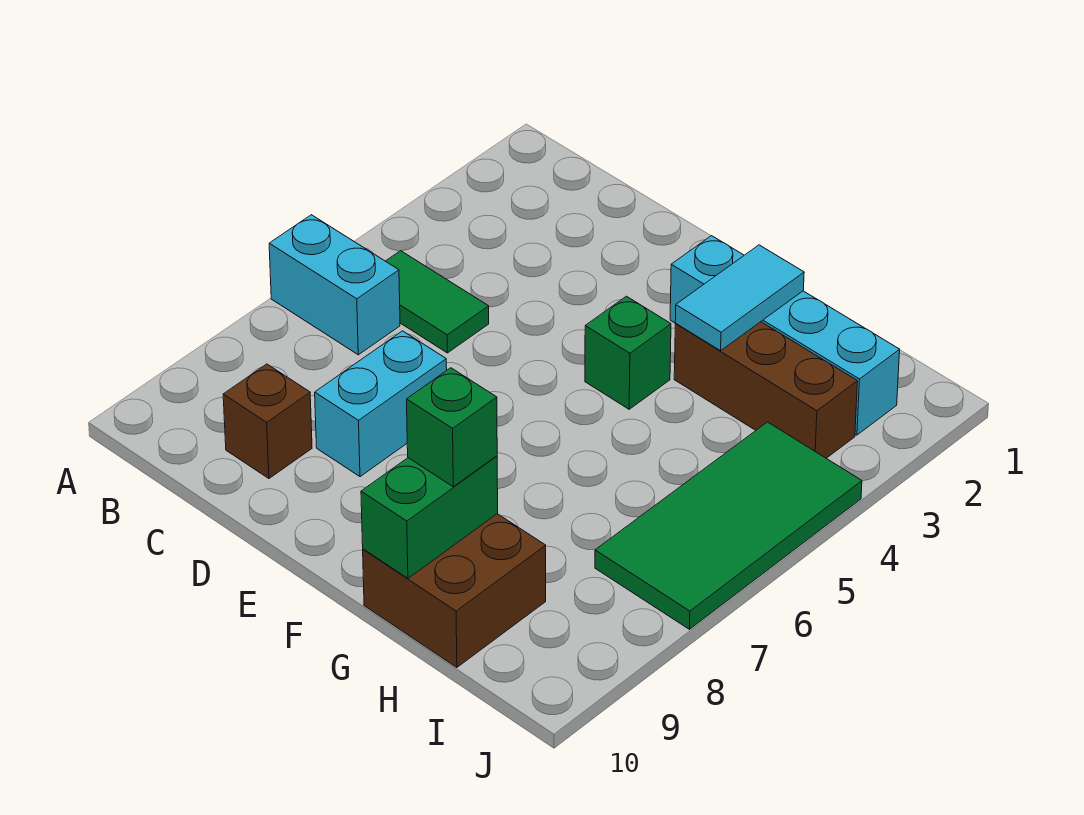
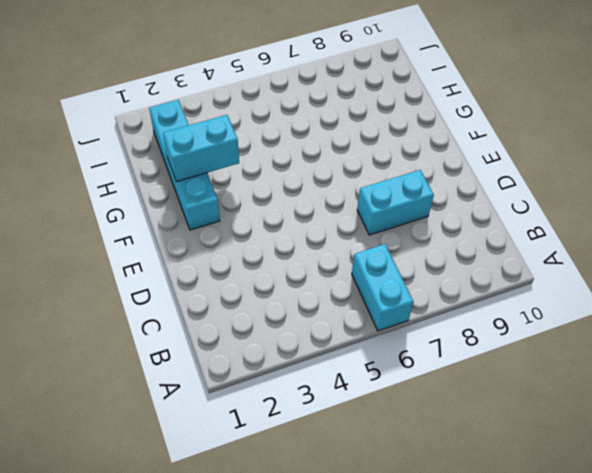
cyan 1x2 brick [163,115,239,182] -> cyan 1x2 tile [675,245,804,351]
none -> green 1x2 tile [386,251,489,353]
none -> brown 1x1 brick [223,364,312,478]
none -> green 1x1 brick [585,296,671,409]

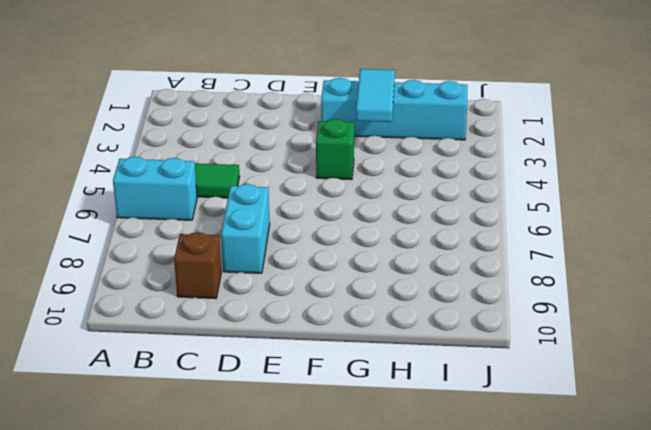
none -> brown 1x3 brick [674,322,857,458]
none -> brown 2x2 brick [363,514,546,667]
none -> green 2x4 tile [595,422,862,629]

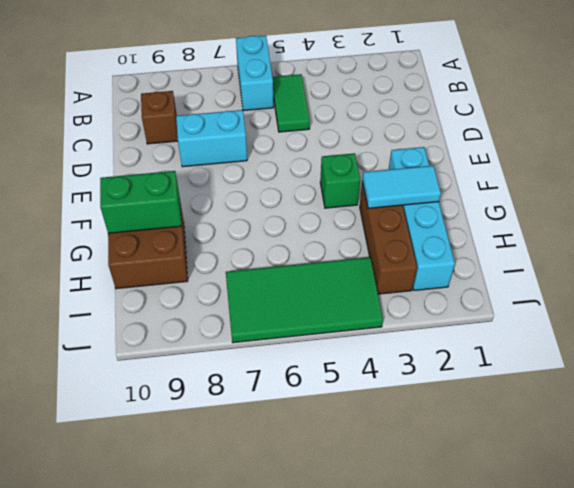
none -> green 1x1 brick [407,368,497,487]

